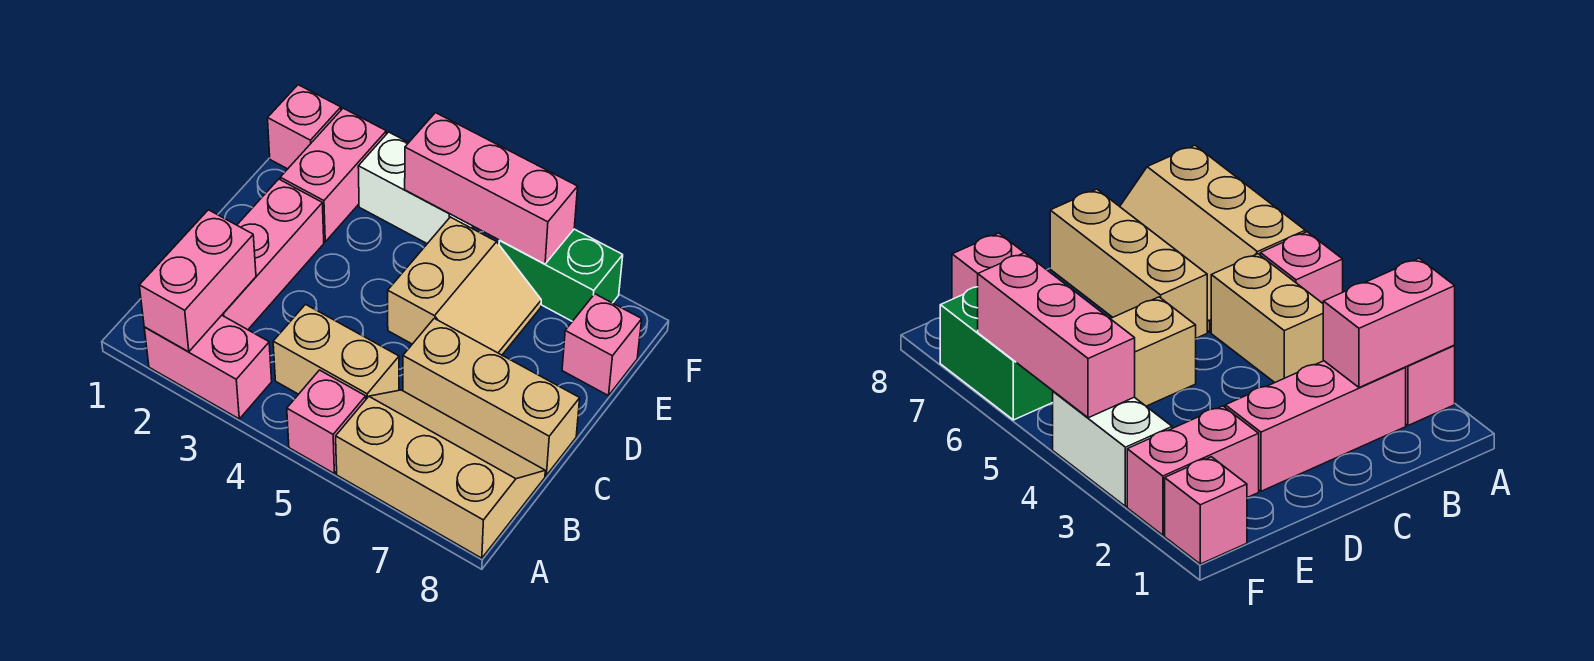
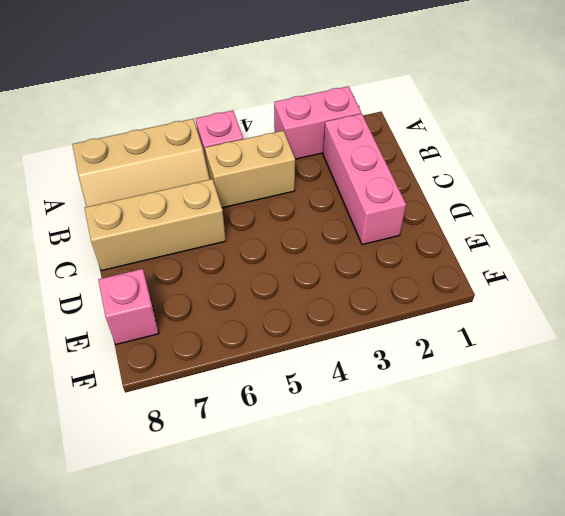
none -> tan 2x2 slope [388,217,541,355]
none -> pink 1x2 brick [280,108,386,242]
none -> pink 1x1 brick [268,85,341,169]

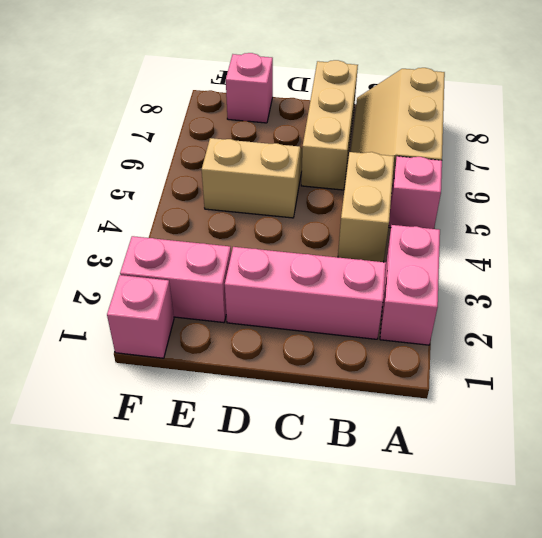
none -> white 1x2 brick [358,132,473,244]
none -> green 1x2 brick [499,229,623,321]
none -> pink 1x2 brick [139,210,256,352]

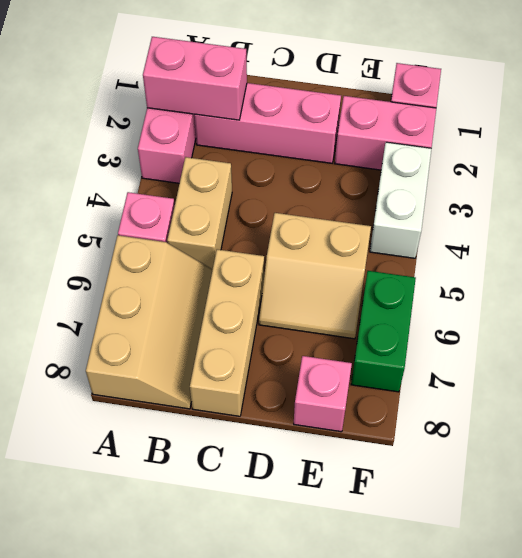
none -> pink 1x3 brick [405,113,578,264]

